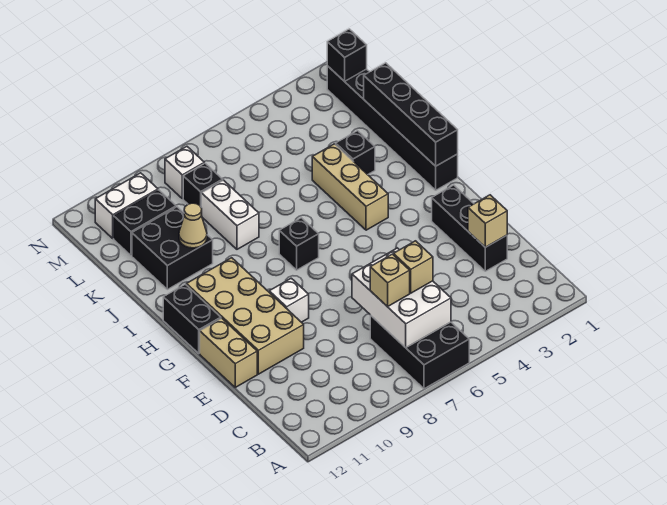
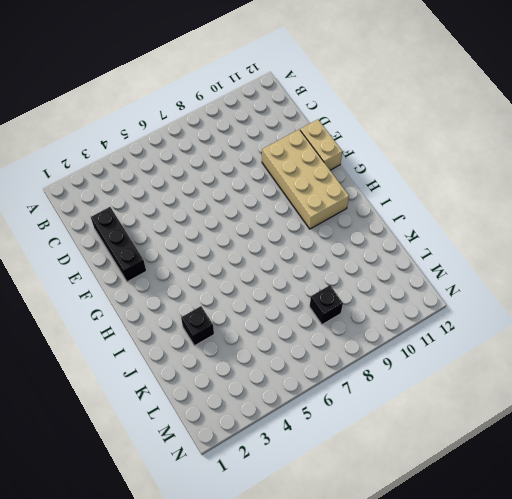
none -> black 2x3 brick [370,315,469,389]
none -> white 1x1 brick [269,278,309,322]
none -> black 1x2 brick [163,284,221,353]

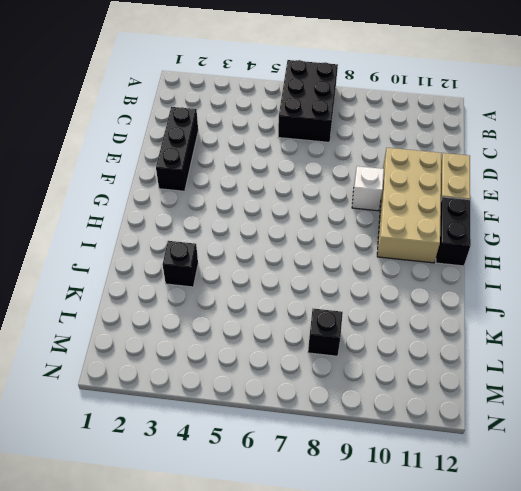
none -> black 1x6 brick [327,66,458,190]
none -> tan 1x3 brick [312,144,388,230]
none -> black 1x1 brick [279,218,319,270]

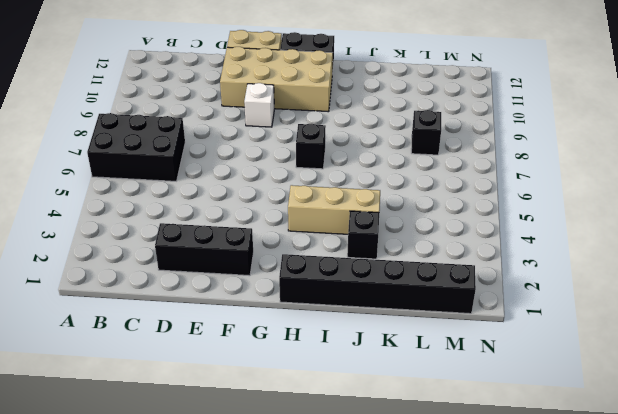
none -> white 1x2 brick [201,180,259,249]
none -> black 2x2 brick [132,207,213,289]
none -> black 1x2 brick [114,190,176,255]

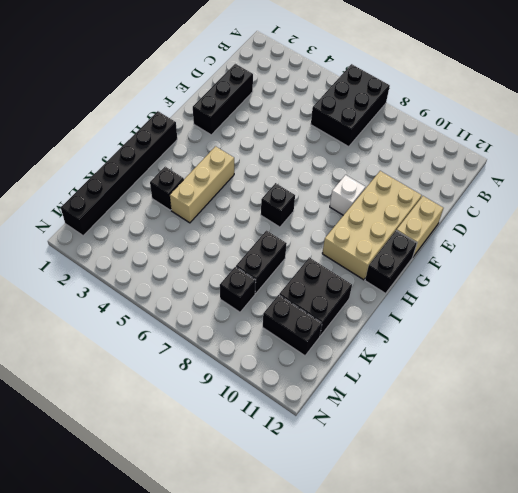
black 1x2 brick [236,231,287,293] -> white 1x2 brick [201,180,259,249]
none -> white 1x1 brick [165,147,204,199]
none -> white 1x2 brick [95,173,158,238]
none -> white 2x3 brick [352,248,451,348]

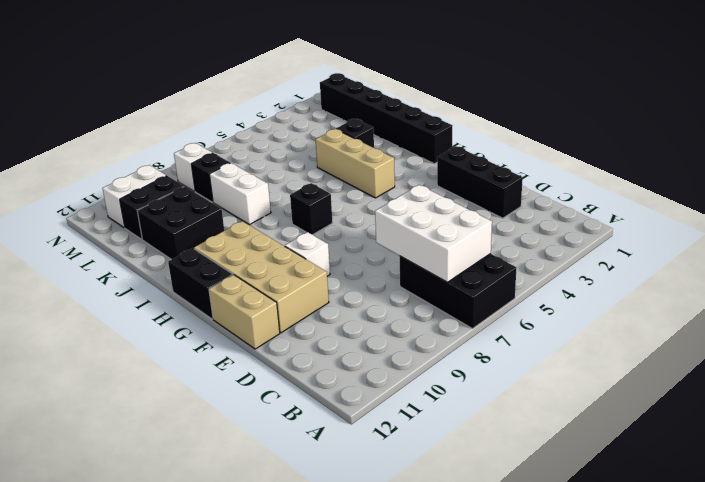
none -> tan 1x1 brick [468,195,507,247]
none -> black 1x4 brick [364,63,458,166]
none -> tan 1x1 cone [179,203,207,248]

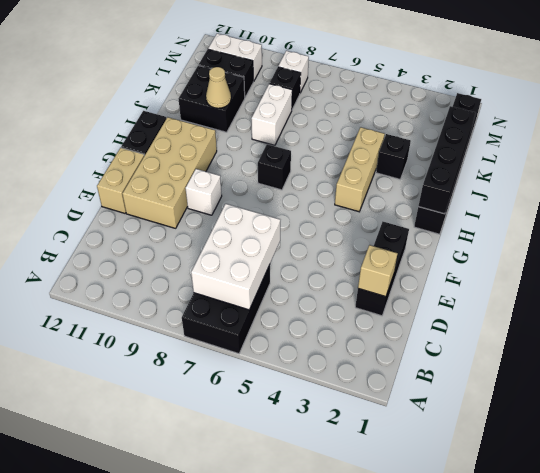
none -> black 1x1 brick [327,29,367,81]
none -> tan 1x1 brick [393,241,433,293]
none -> tan 1x1 brick [370,254,410,307]

